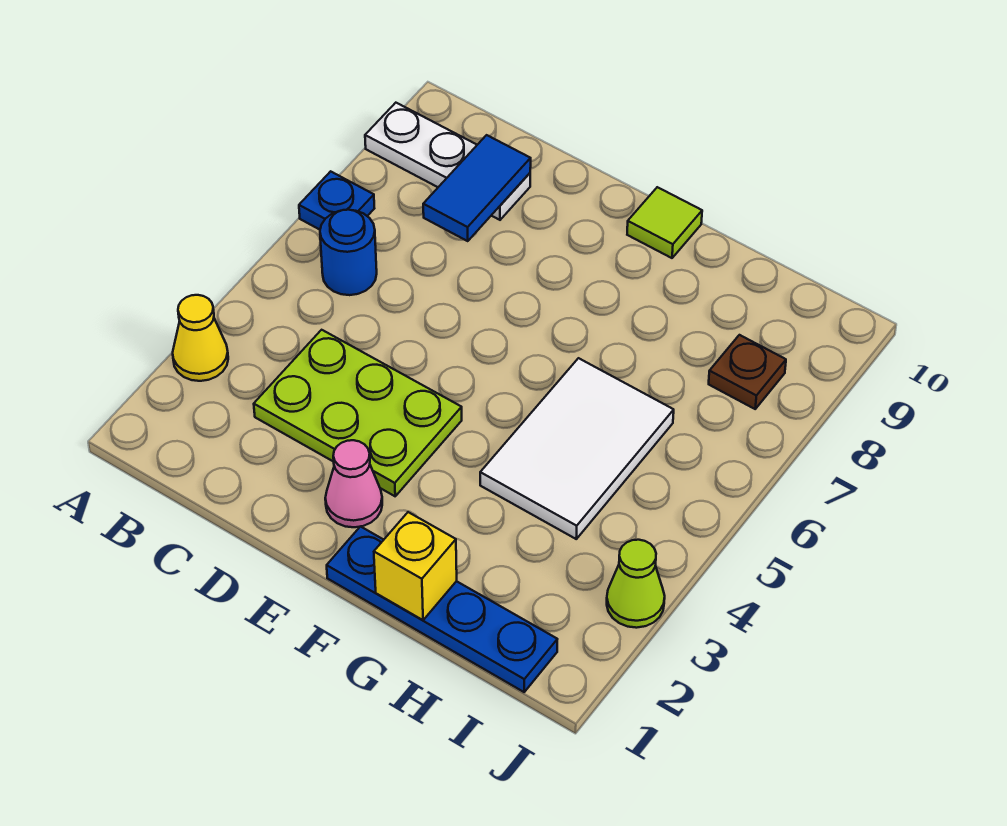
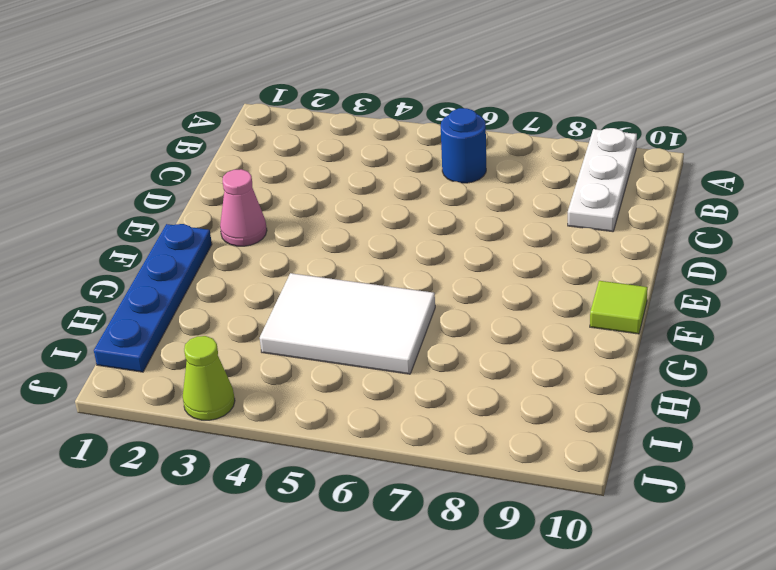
none -> yellow 1x1 cone [173,295,228,381]
none -> blue 1x1 plate [299,171,374,230]
none -> lime 2x3 plate [254,330,462,496]

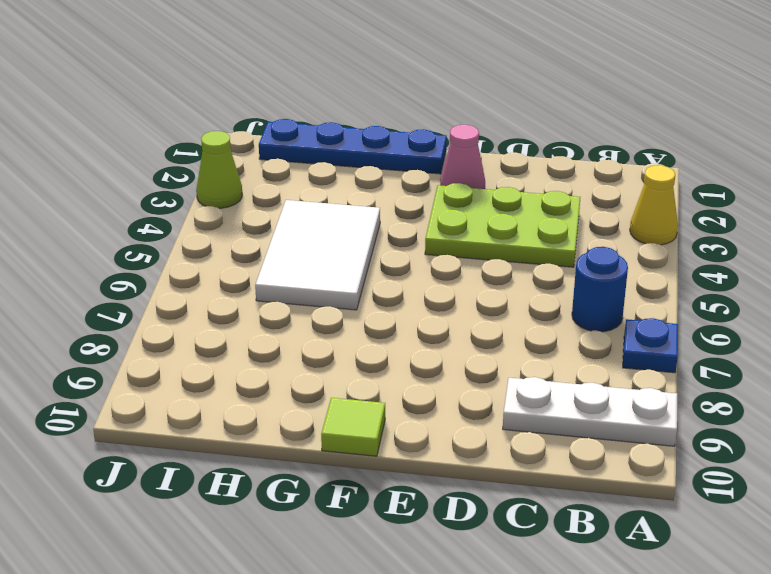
none -> brown 1x1 plate [709,335,786,409]
none -> blue 1x2 tile [423,135,531,241]
none -> yellow 1x1 brick [374,512,457,620]

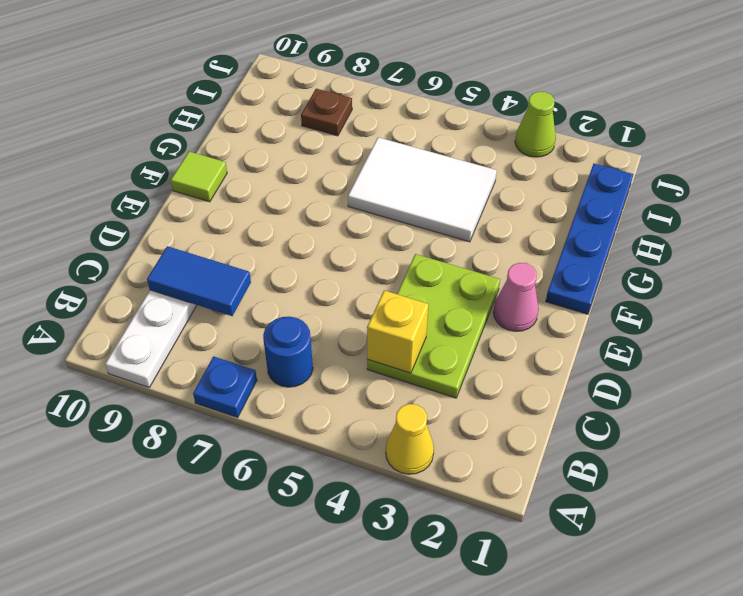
yellow 1x1 brick [367,290,428,373] -> yellow 1x1 brick moved to [374,512,457,620]

